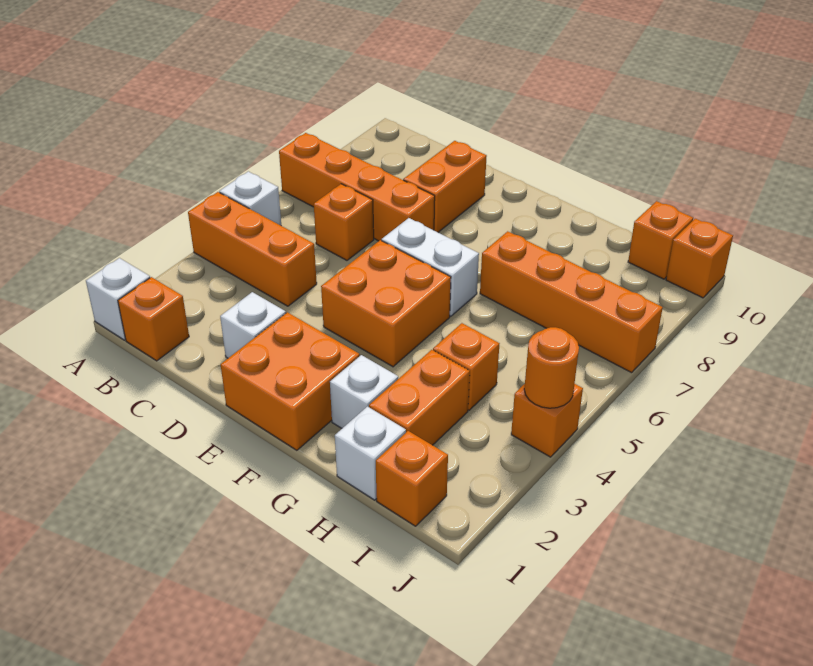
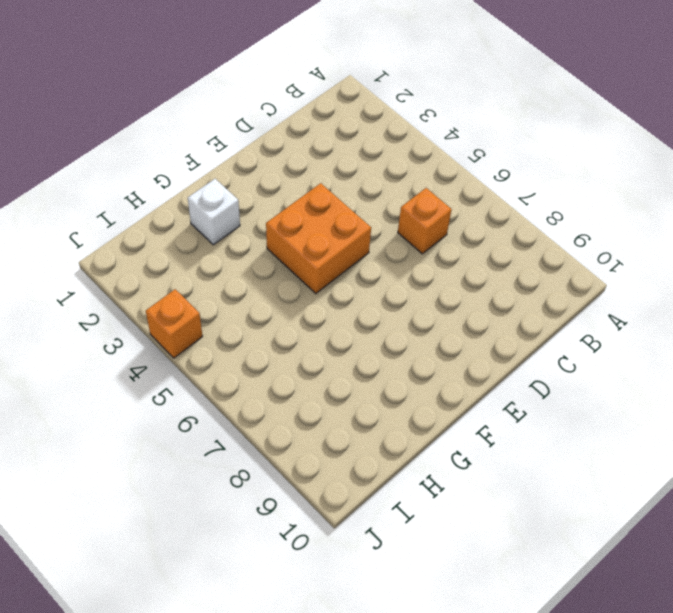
none -> white 1x1 brick [86,258,150,340]
none -> orange 1x3 brick [188,192,317,306]
none -> white 1x1 brick [219,171,281,225]

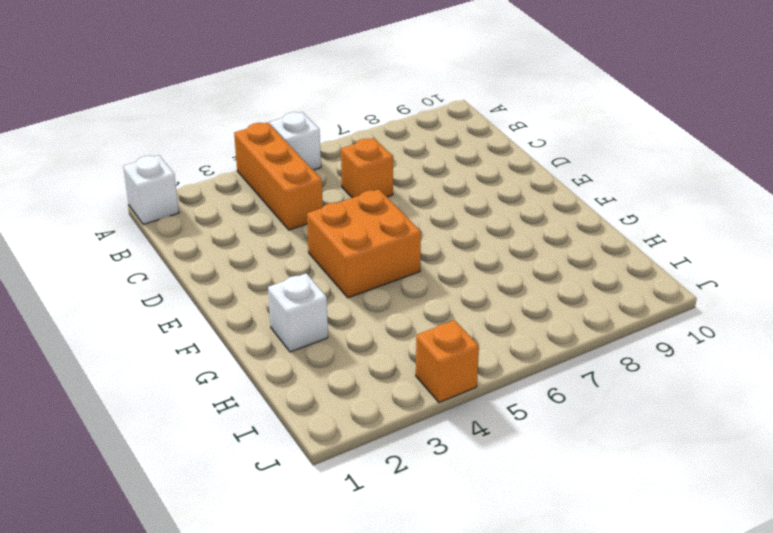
none -> orange 1x4 brick [279,133,435,241]
none -> orange 1x1 brick [118,277,189,361]
none -> white 1x1 brick [220,292,286,358]

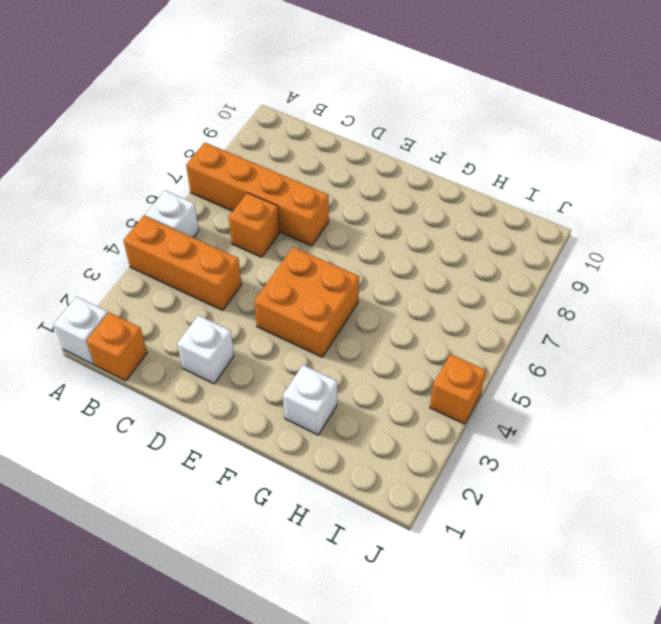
none -> orange 1x2 brick [403,141,487,232]
none -> orange 2x2 brick [221,312,360,450]
none -> white 1x2 brick [382,218,479,316]

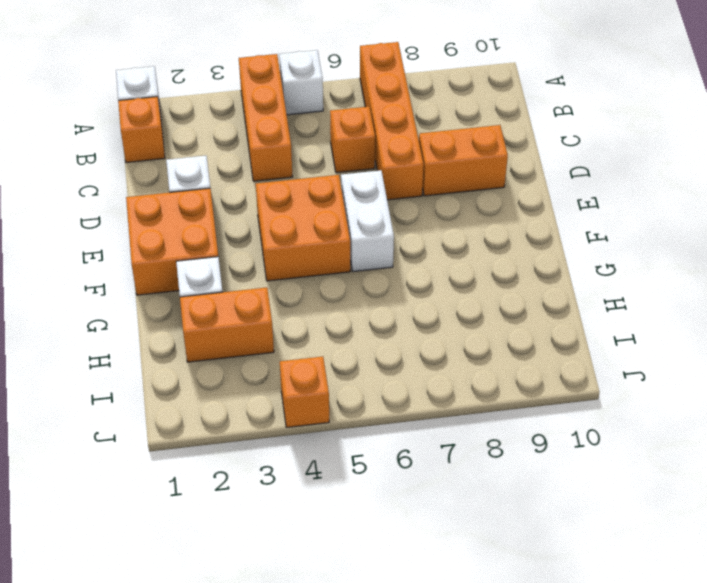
none -> orange 1x4 brick [480,231,663,373]
none -> white 1x1 brick [335,406,406,500]
none -> orange 1x1 brick [433,323,499,410]

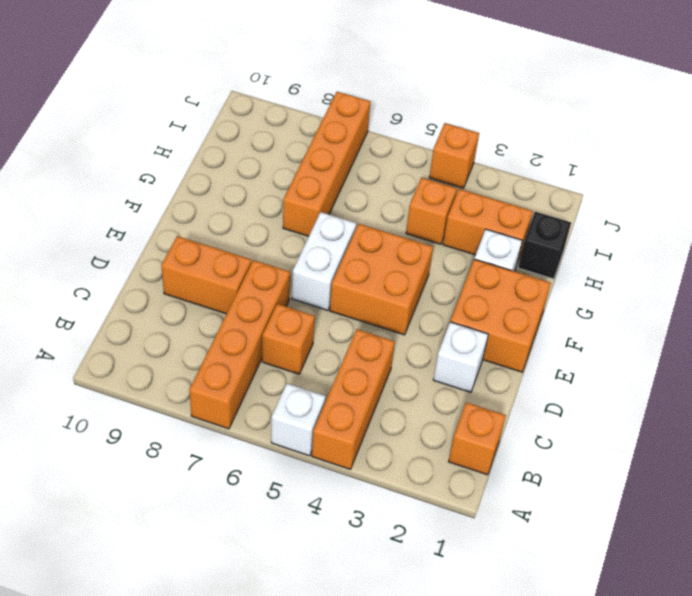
black 1x1 brick [518,212,571,279] -> white 1x1 brick [335,406,406,500]
none -> white 1x1 brick [86,258,150,340]
none -> orange 1x1 brick [376,431,448,526]
none -> orange 1x1 brick [628,201,693,279]

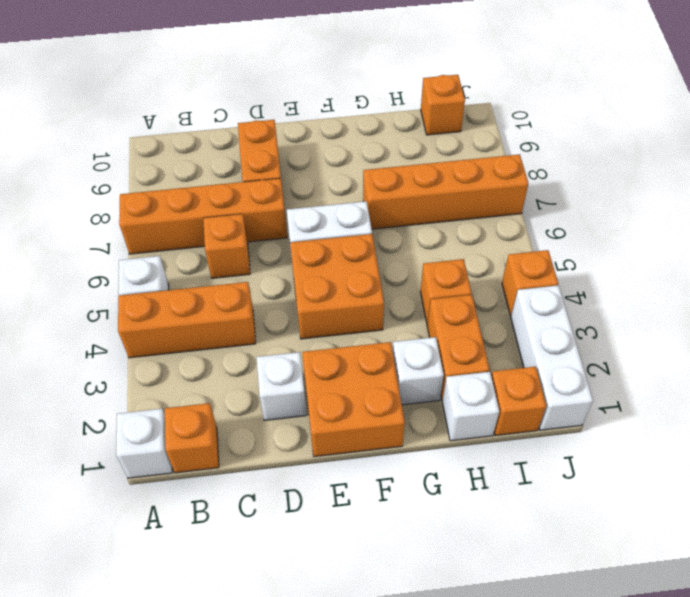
white 1x3 brick [511,285,593,430] -> none
none -> orange 1x1 brick [666,219,733,298]
none -> orange 1x1 round brick [524,327,579,408]

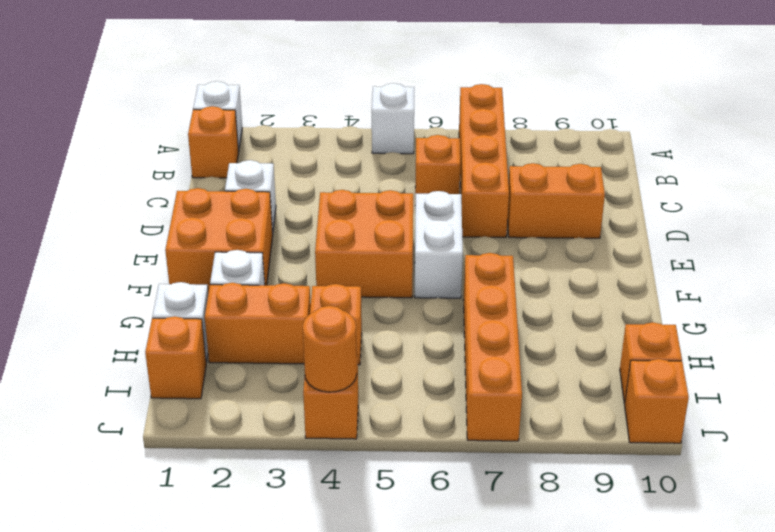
none -> orange 1x3 brick [188,192,317,306]

